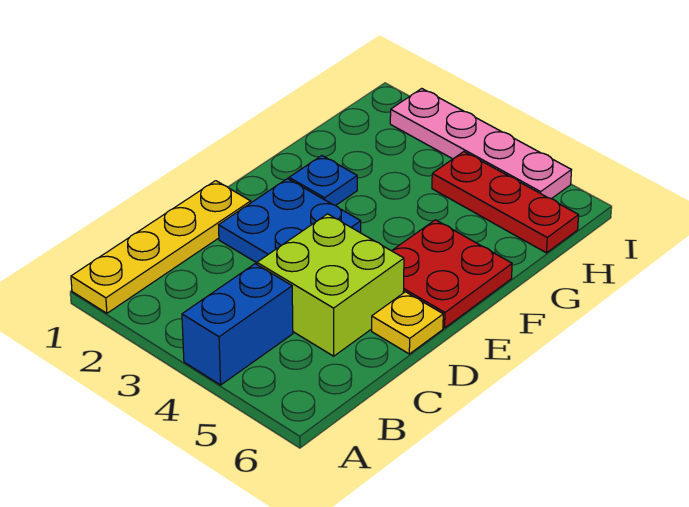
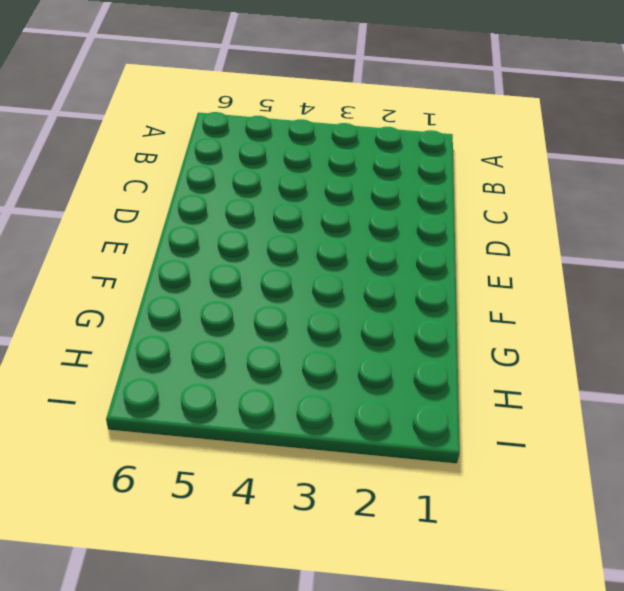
none -> yellow 1x4 plate [71,181,251,313]
none -> blue 1x2 brick [182,264,293,385]

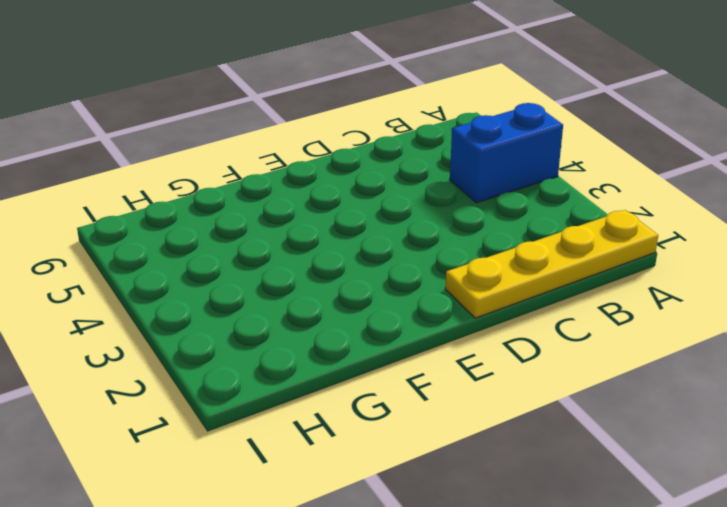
none -> lime 2x2 brick [257,214,404,356]
none -> blue 2x2 plate [219,179,361,263]

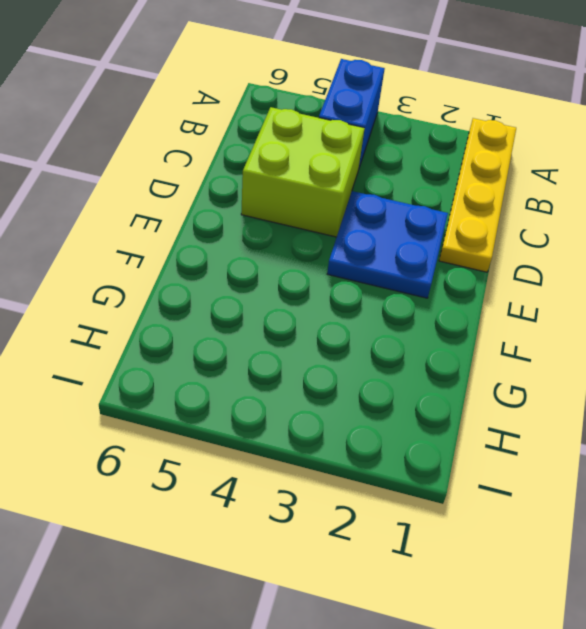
none -> yellow 1x1 plate [372,292,443,354]
none -> red 2x2 plate [392,220,512,328]

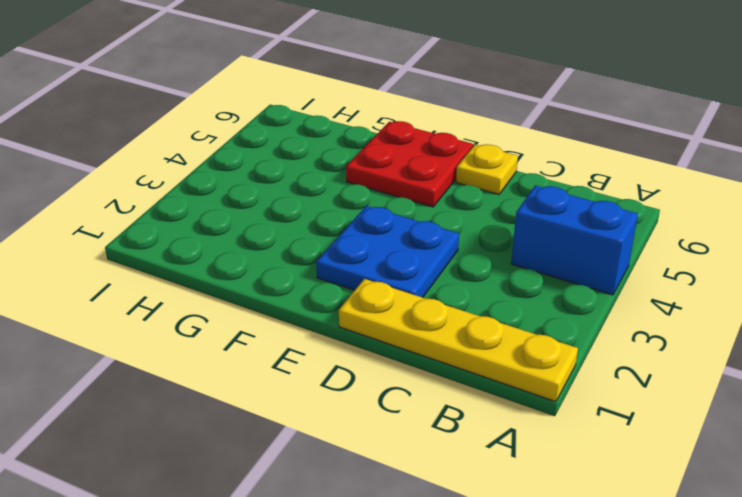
none -> lime 2x2 brick [257,214,404,356]
none -> blue 1x1 plate [289,156,357,206]

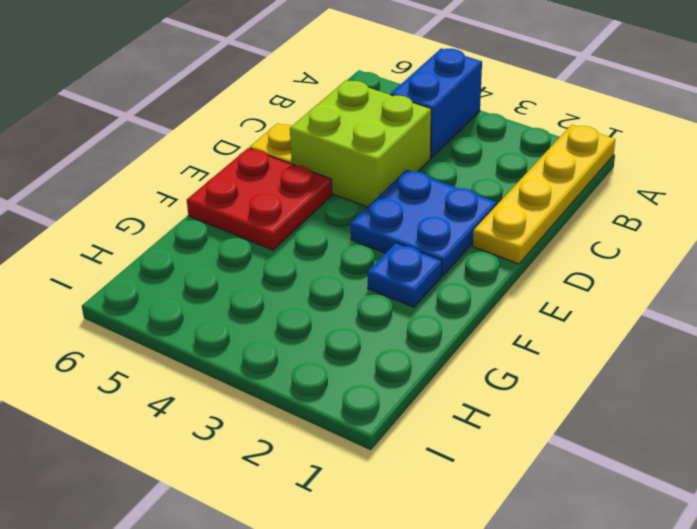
none -> red 1x3 plate [432,152,579,253]
none -> pink 1x4 plate [390,88,571,199]

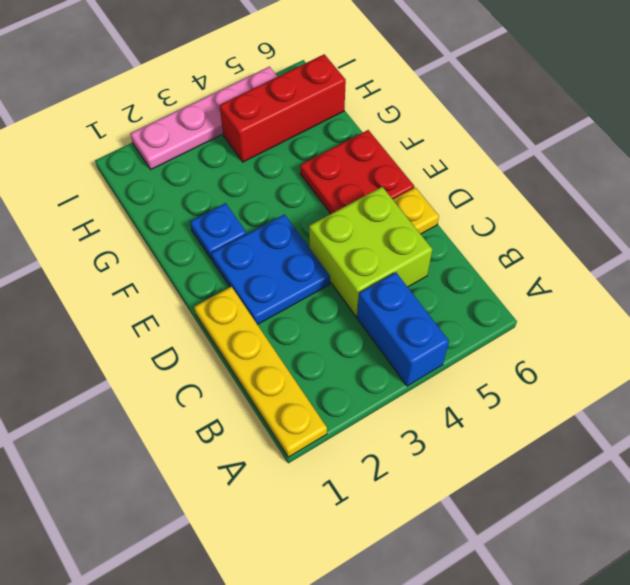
red 1x3 brick [219,54,346,162] -> red 1x3 plate [432,152,579,253]

